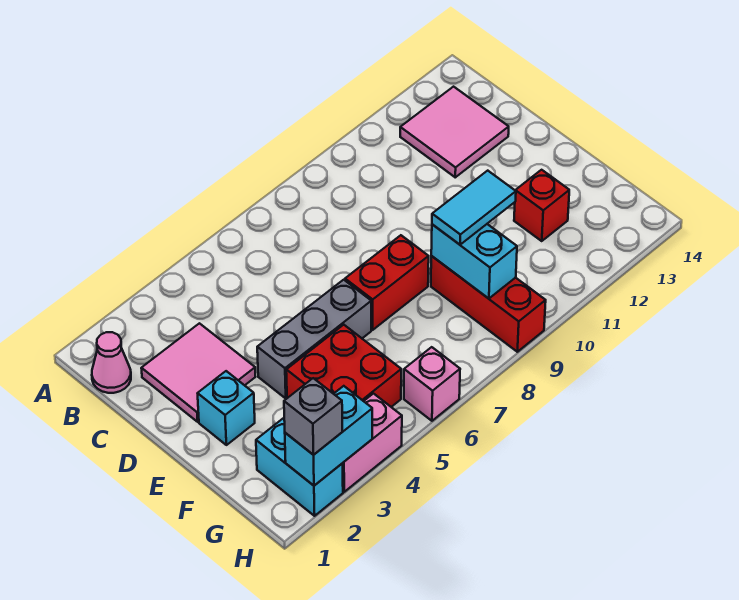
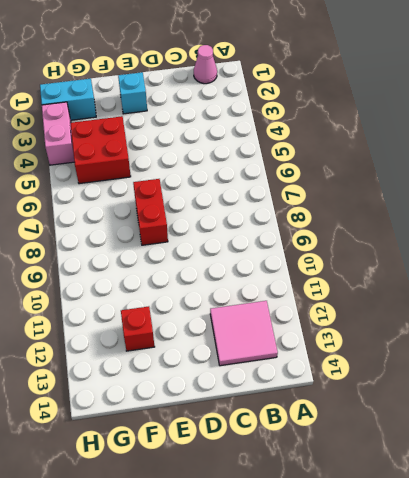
none -> pink 2x2 tile [141,323,255,422]
none -> grey 1x3 brick [257,280,371,398]
none -> red 1x3 brick [431,256,546,352]

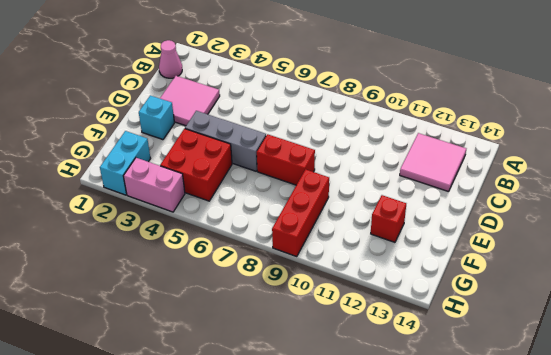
none -> pink 1x1 brick [404,347,460,421]
none -> cyan 1x2 brick [431,224,517,299]
none -> cyan 1x2 brick [285,386,372,486]

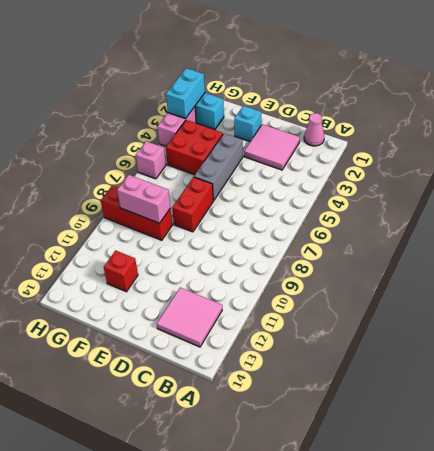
pink 1x2 brick [117,175,170,223] -> cyan 1x2 brick [431,224,517,299]
none -> cyan 1x2 tile [432,171,516,245]
none -> grey 1x1 brick [284,378,342,455]

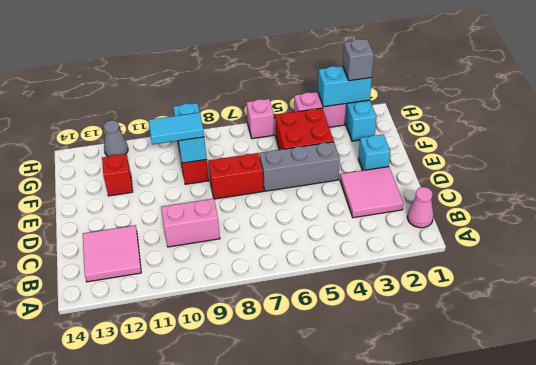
pink 1x2 brick [161,199,220,247] -> none
grey 1x1 cone [104,120,128,157] -> none

